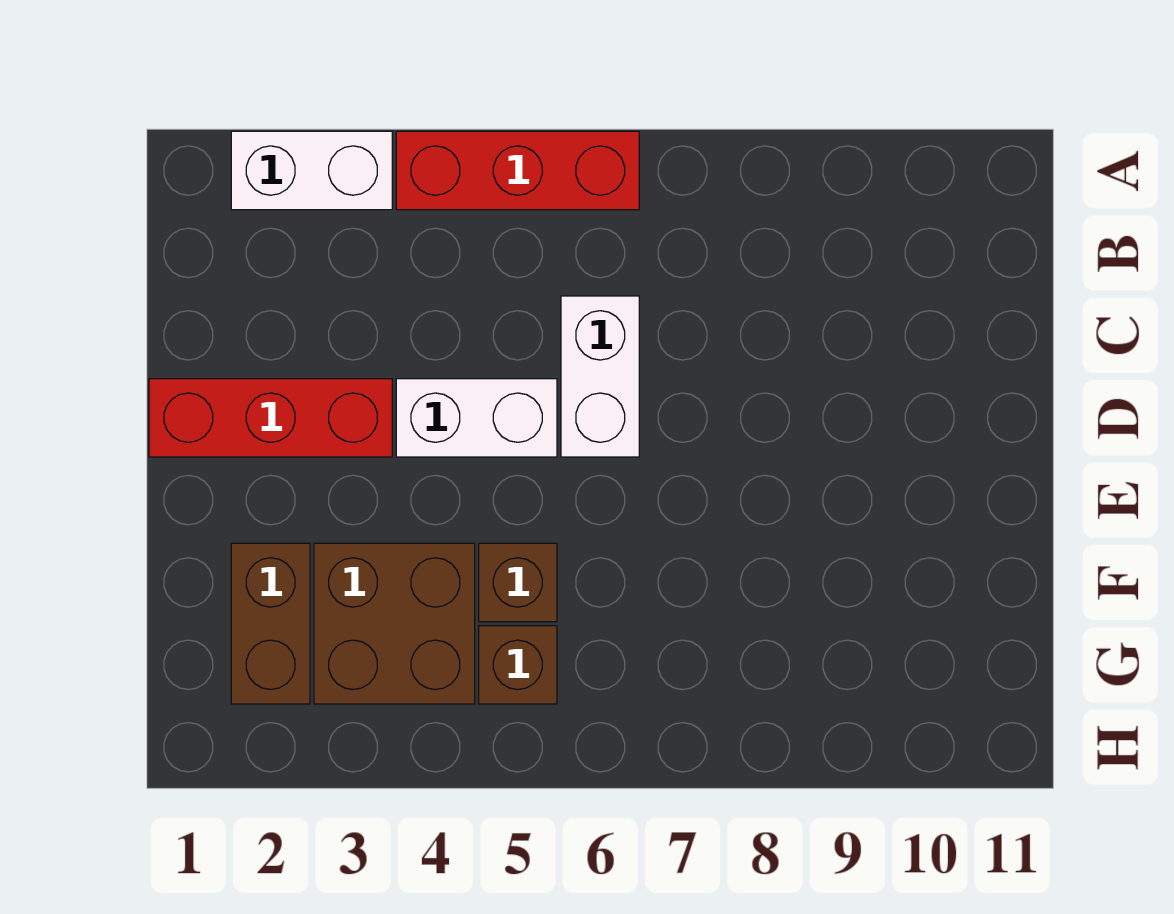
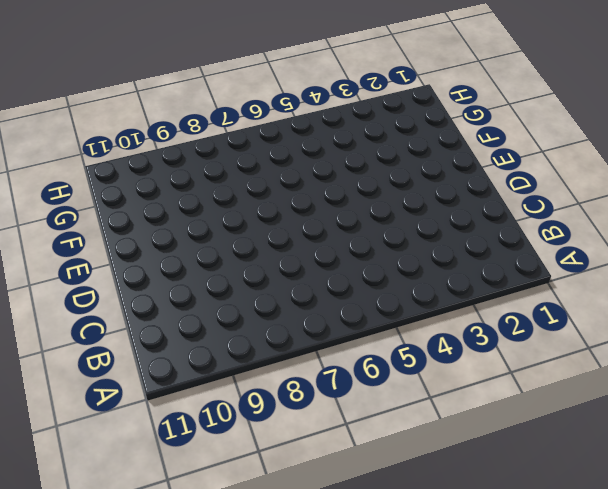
none -> white 1x2 brick [231,131,392,210]
none -> red 1x3 brick [396,131,639,210]

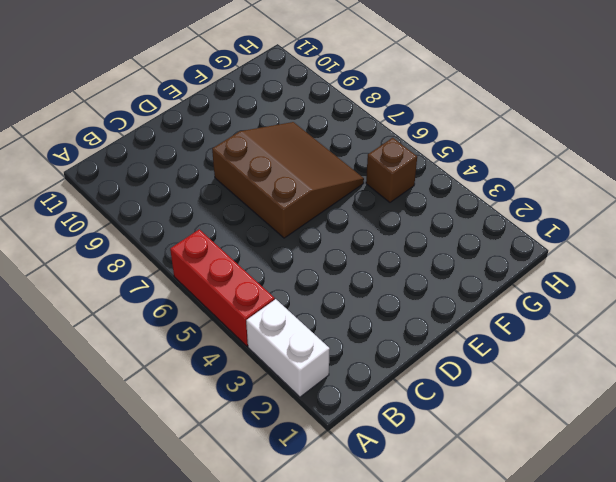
brown 3x3 slope [212,122,364,238] -> white 1x2 brick [561,296,639,457]
none -> red 1x3 brick [149,379,392,457]
none -> white 1x2 brick [396,379,557,457]

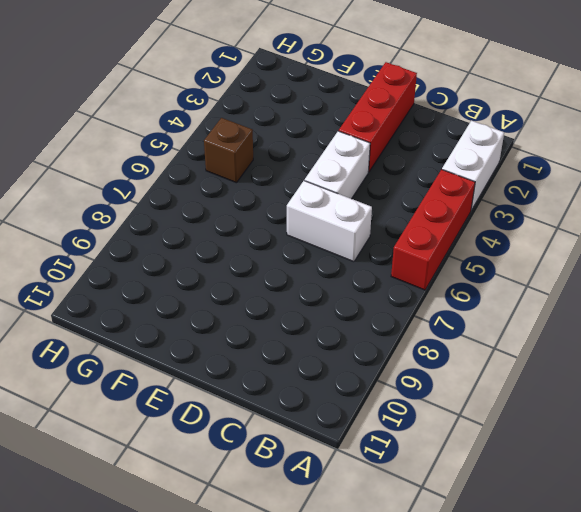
none -> brown 1x2 brick [231,543,310,704]
none -> brown 2x2 brick [314,543,475,704]

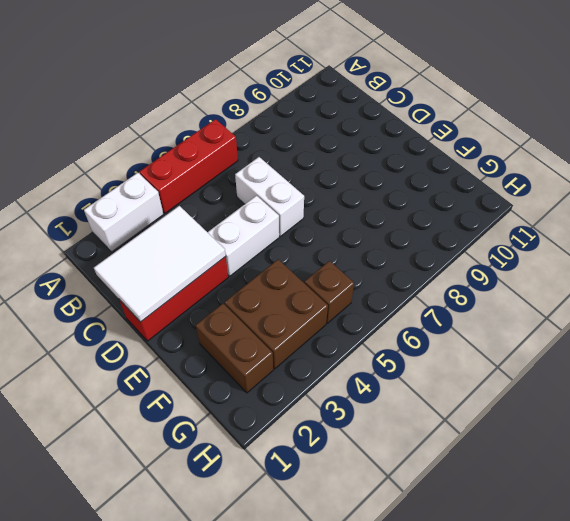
white 2x3 tile [94,206,226,322] -> none
none -> brown 1x1 brick [479,543,557,622]

